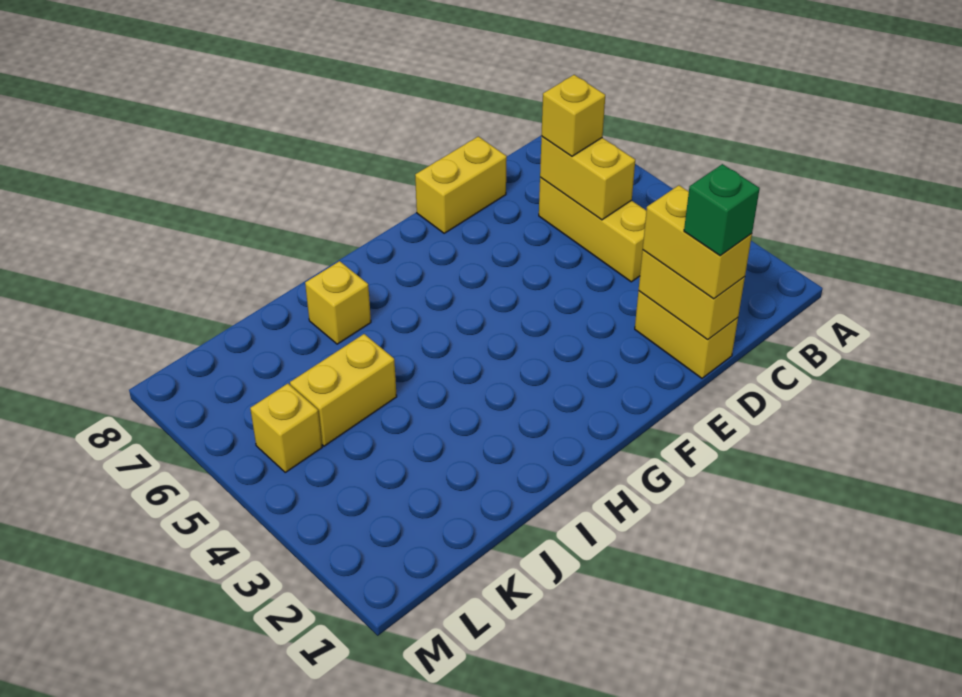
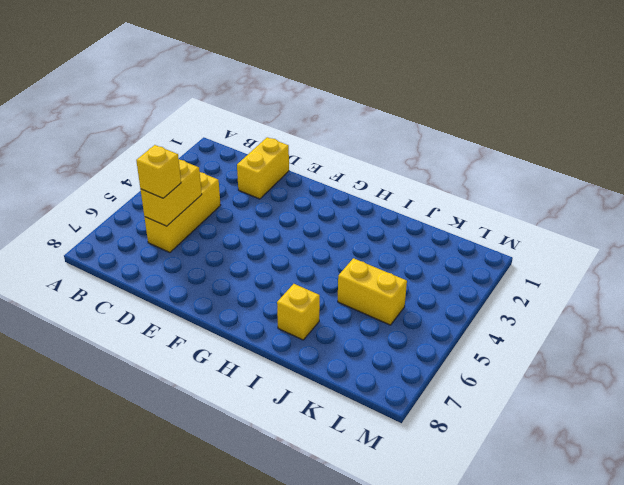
none -> yellow 1x2 brick [415,136,507,233]
none -> yellow 1x1 brick [250,384,322,472]

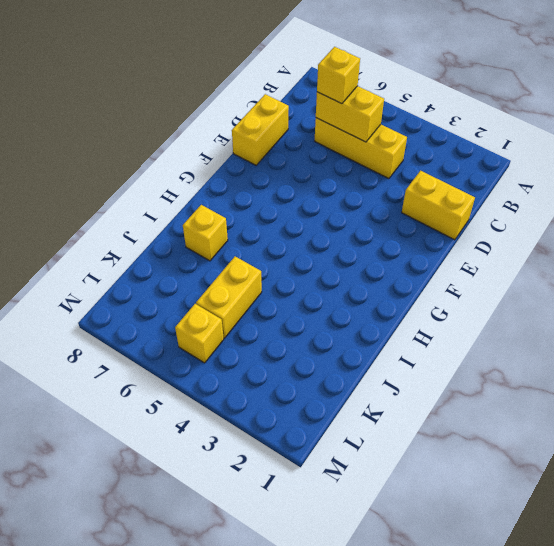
none -> yellow 1x2 brick [639,250,745,339]
none -> yellow 1x2 brick [643,185,752,299]

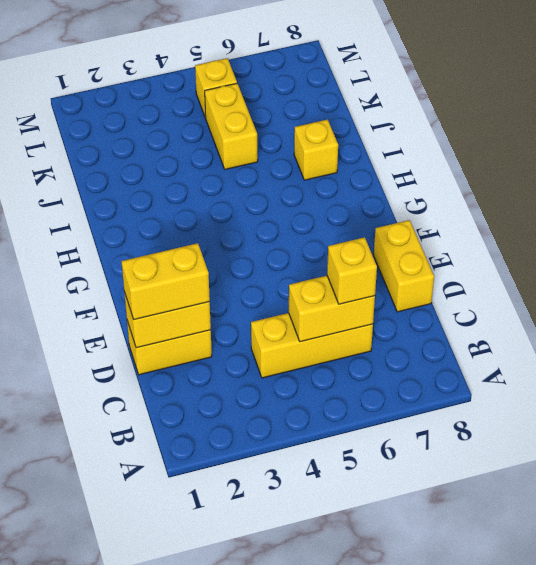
none -> green 1x1 brick [684,164,760,256]

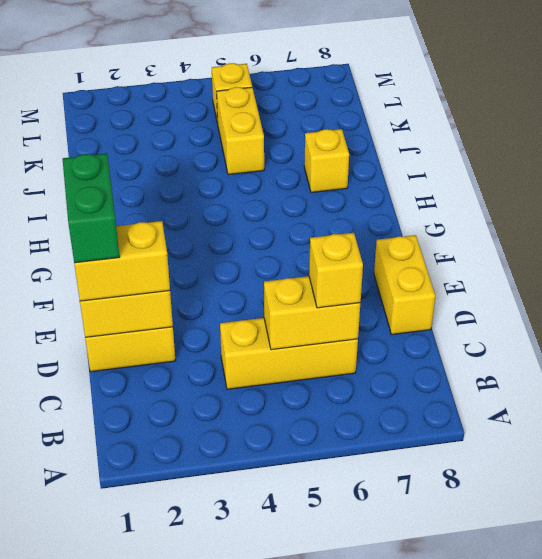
green 1x2 brick [63,154,120,263] -> green 1x1 brick [684,164,760,256]

